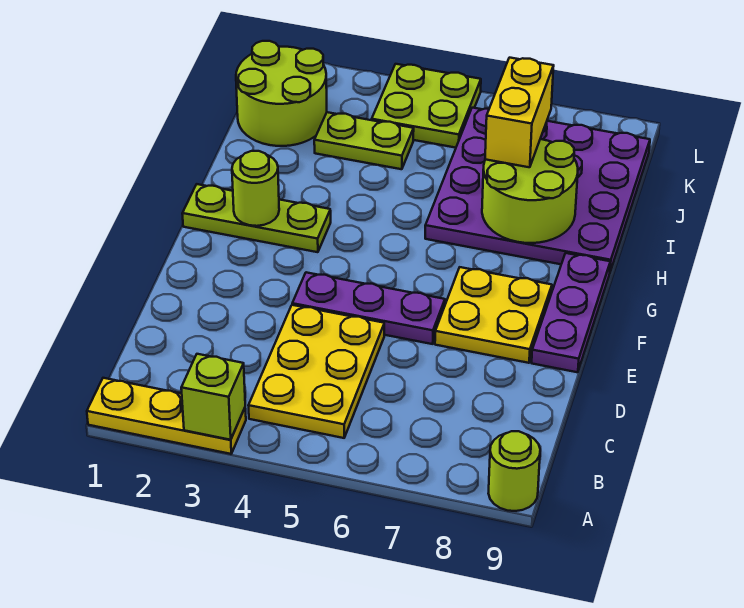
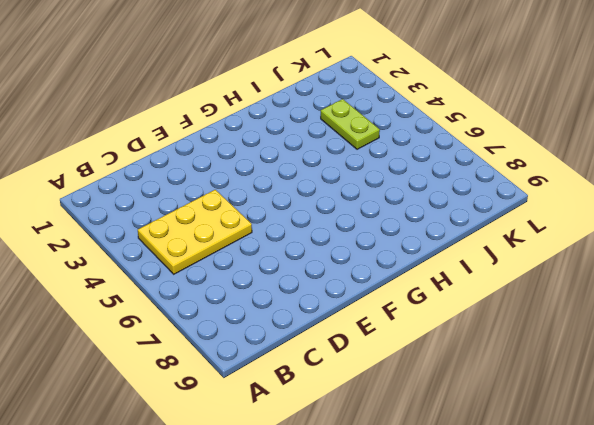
none -> yellow 1x3 plate [87,378,246,454]
none -> lime 1x1 round brick [488,431,540,511]
none -> purple 1x3 plate [292,272,445,344]

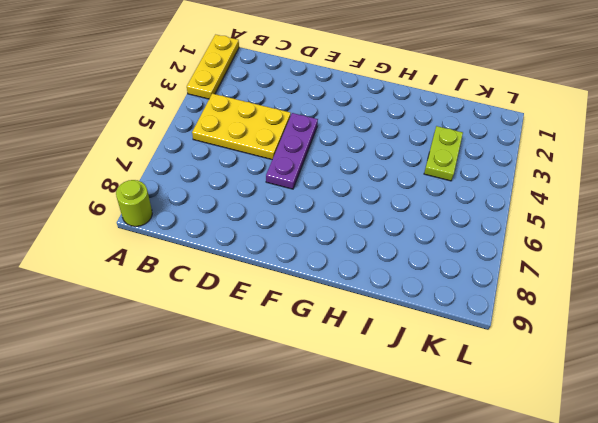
none -> yellow 2x2 plate [435,267,552,363]
none -> purple 1x3 plate [532,253,610,372]
none -> lime 1x3 plate [182,184,331,252]

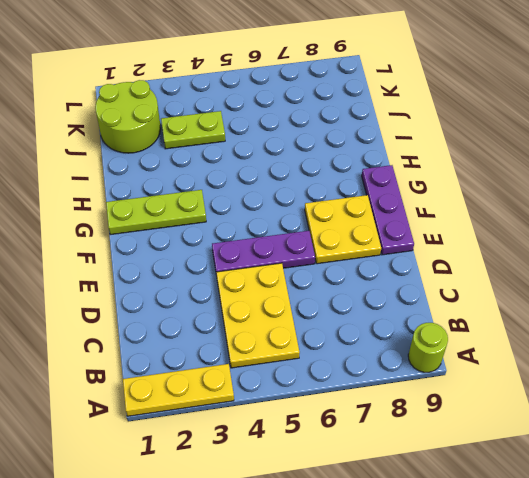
none -> purple 4x4 plate [425,108,650,272]
none -> lime 2x2 plate [372,64,481,148]
none -> lime 1x1 brick [181,354,245,440]

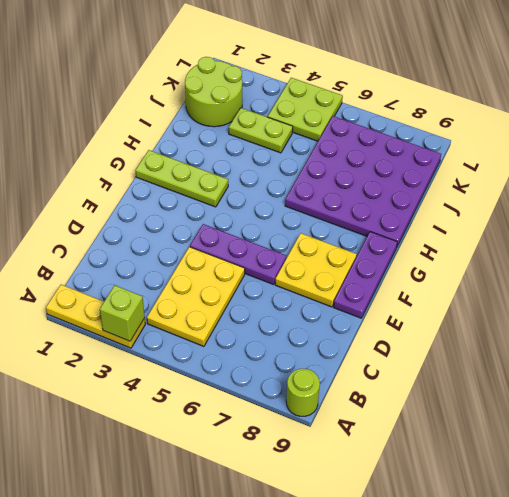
none -> lime 1x1 round brick [232,151,279,226]
none -> lime 2x2 round brick [482,139,578,243]
none -> yellow 1x2 brick [485,58,554,167]

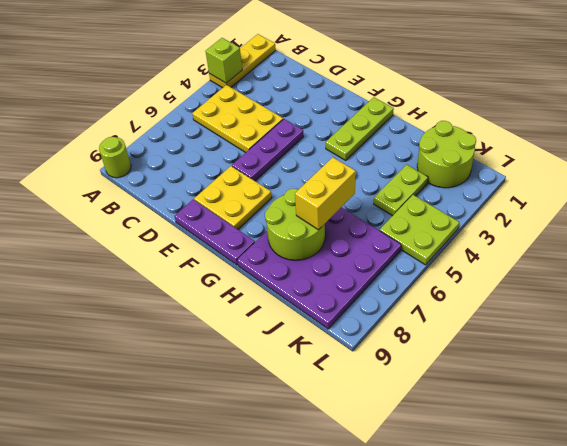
yellow 1x2 brick [295,157,356,230] -> yellow 1x2 brick turned to [485,58,554,167]
none -> lime 1x1 round brick [232,151,279,226]

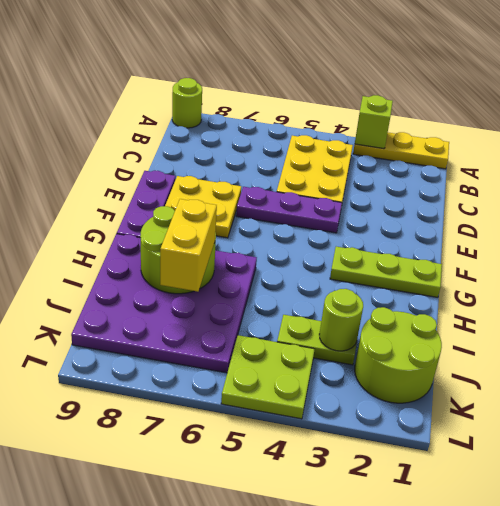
lime 1x1 round brick [319,289,363,351] -> lime 1x1 round brick moved to [232,151,279,226]

